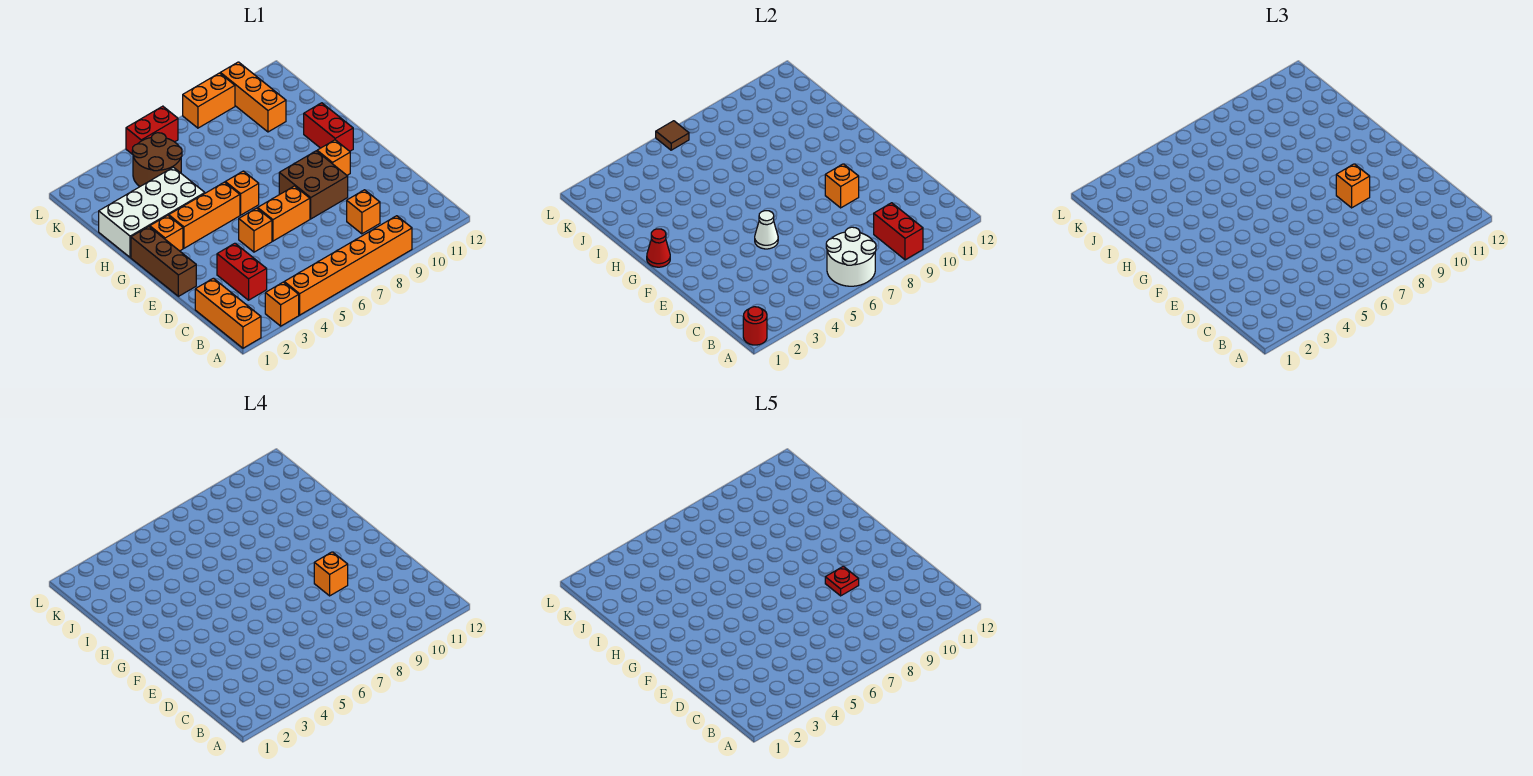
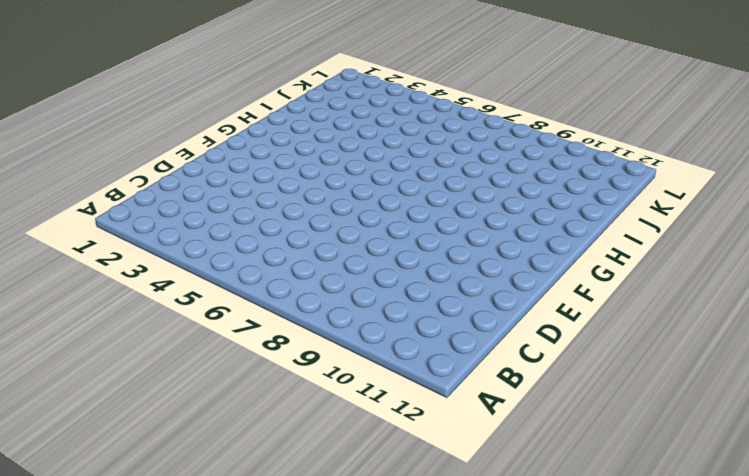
none -> orange 1x3 brick [195,278,261,348]
none -> orange 1x1 brick [265,282,299,326]
none -> orange 1x6 brick [284,216,412,315]

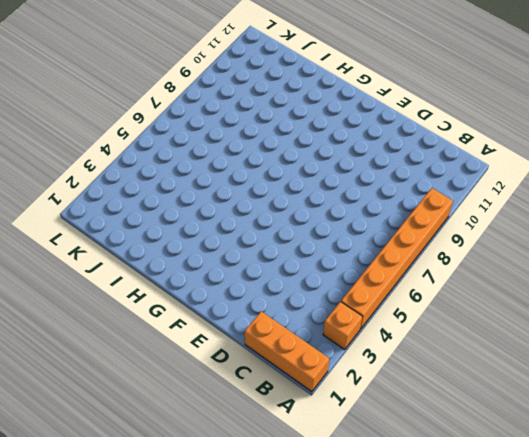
none -> red 1x2 brick [217,243,267,300]
none -> orange 1x1 brick [347,190,380,234]
none -> brown 1x3 brick [131,227,196,296]

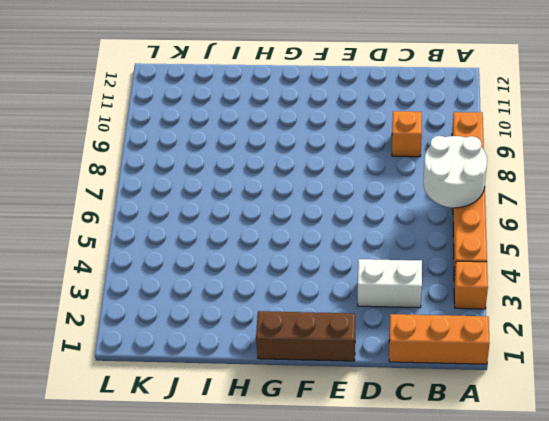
white 1x2 brick [358,259,422,308] -> red 1x2 brick [217,243,267,300]
none -> orange 1x1 brick [239,208,272,252]
none -> orange 1x2 brick [257,186,310,241]
none -> brown 2x2 brick [279,151,348,219]

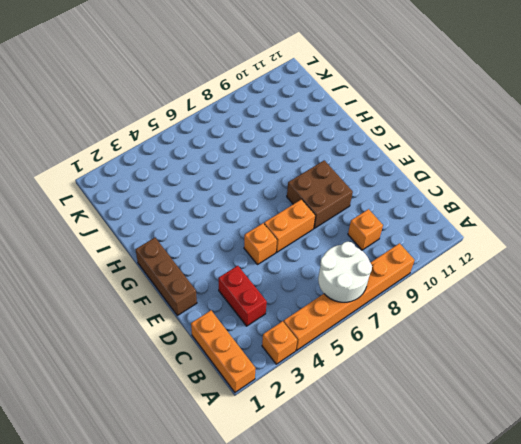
none -> orange 1x1 brick [317,140,350,175]
none -> orange 1x1 brick [150,215,183,251]
none -> orange 1x3 brick [169,182,240,248]

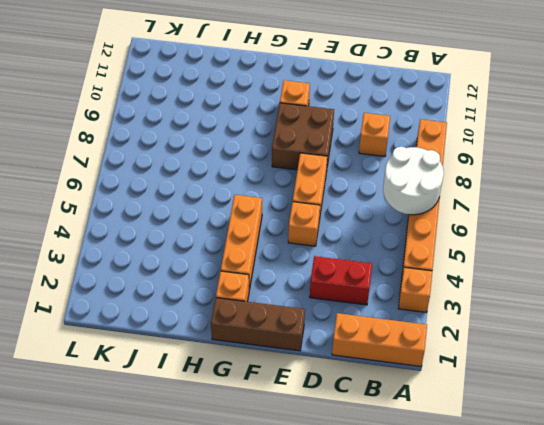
none -> orange 1x1 brick [225,171,259,215]
none -> red 1x2 brick [304,103,353,151]
none -> white 2x4 brick [99,167,205,257]

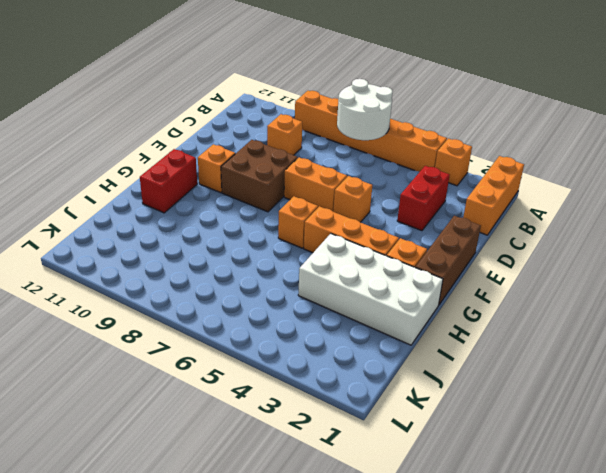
none -> brown 2x2 round brick [132,133,182,186]
none -> orange 1x3 brick [220,62,286,132]
none -> red 1x2 brick [126,106,178,154]

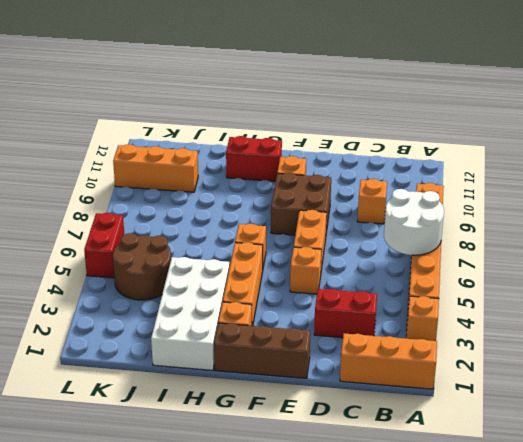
none -> orange 1x2 brick [183,73,235,128]
none -> red 1x1 round brick [743,307,767,345]
none -> red 1x2 brick [874,203,923,260]

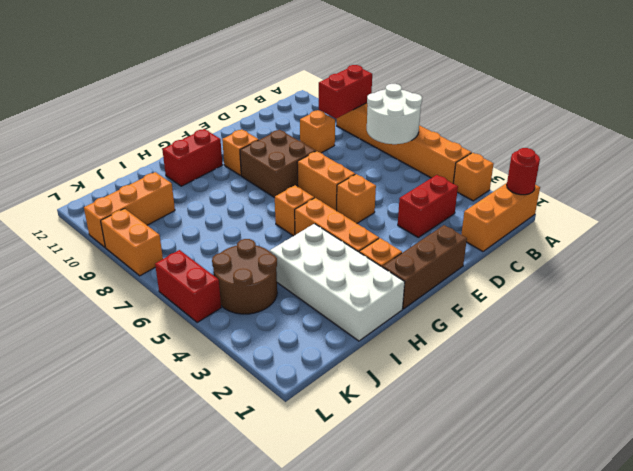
none -> white 1x1 cone [755,211,778,249]
none -> orange 1x1 brick [825,164,859,208]
none -> red 1x1 cone [647,229,670,267]

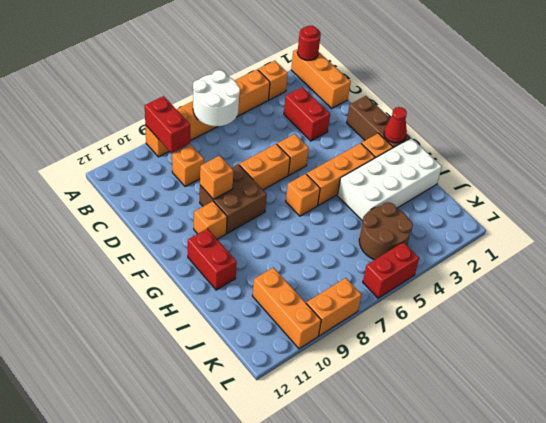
none -> white 1x1 cone [755,211,778,249]
none -> brown 1x1 tile [656,121,689,150]
none -> orange 1x1 brick [1336,164,1370,208]

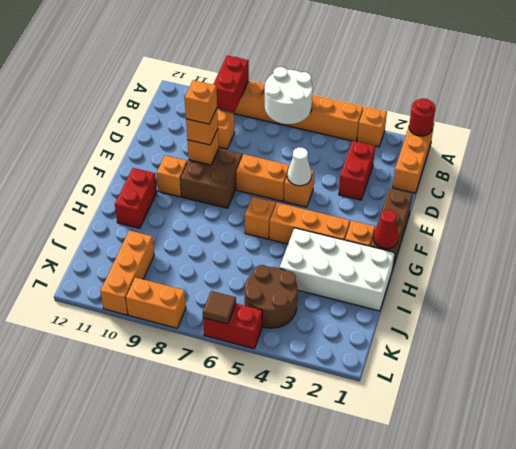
none -> red 1x1 plate [825,566,859,596]

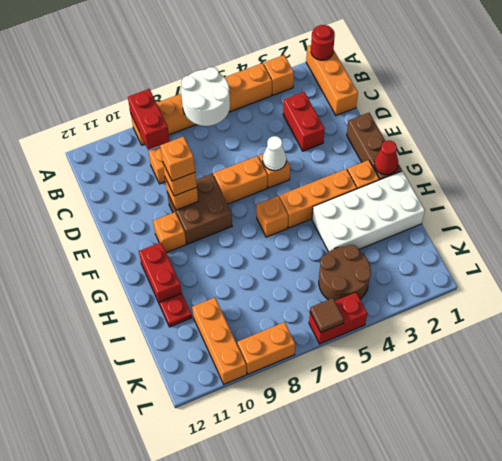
red 1x1 plate [160,294,192,327] -> red 1x1 plate moved to [825,566,859,596]

